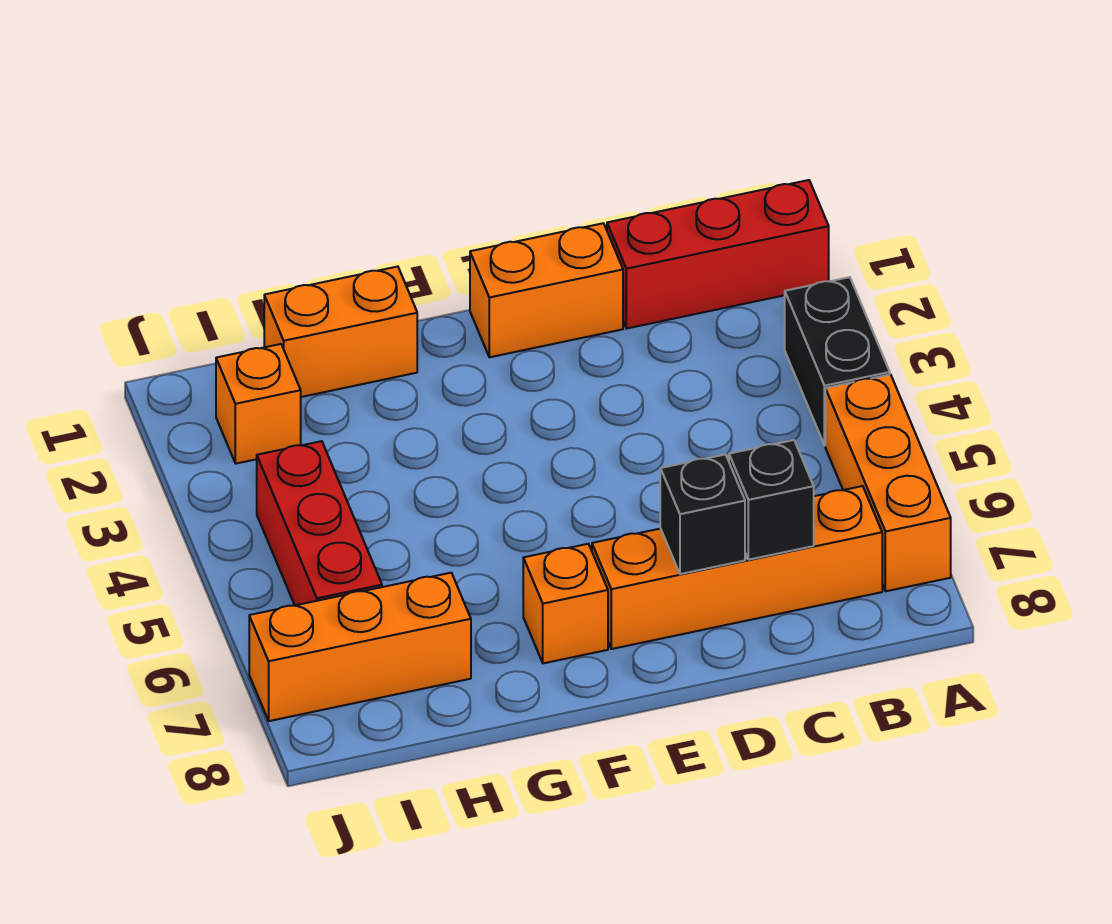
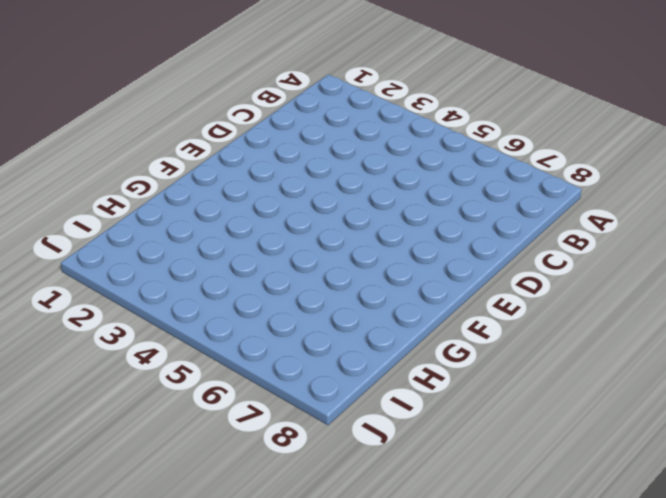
none -> red 1x3 brick [607,180,829,328]
none -> black 1x2 brick [785,277,890,445]
none -> orange 1x3 brick [825,374,951,591]

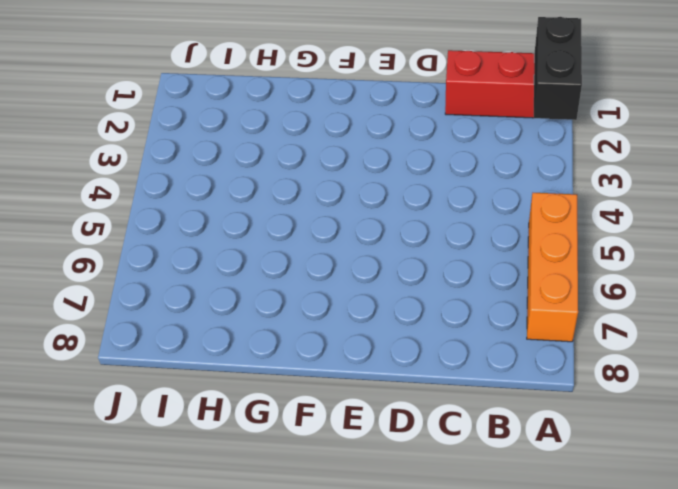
black 1x2 brick [534,17,582,120] -> black 1x2 brick moved to [785,277,890,445]
none -> orange 1x4 brick [592,486,882,649]
none -> orange 1x2 brick [470,223,623,357]
none -> orange 1x1 brick [523,544,608,663]

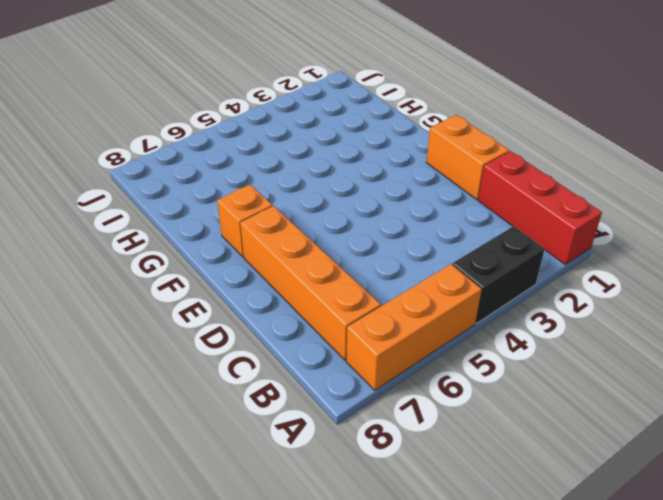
none -> orange 1x2 brick [264,267,417,397]
none -> orange 1x3 brick [249,573,471,721]
none -> orange 1x1 brick [216,344,301,464]

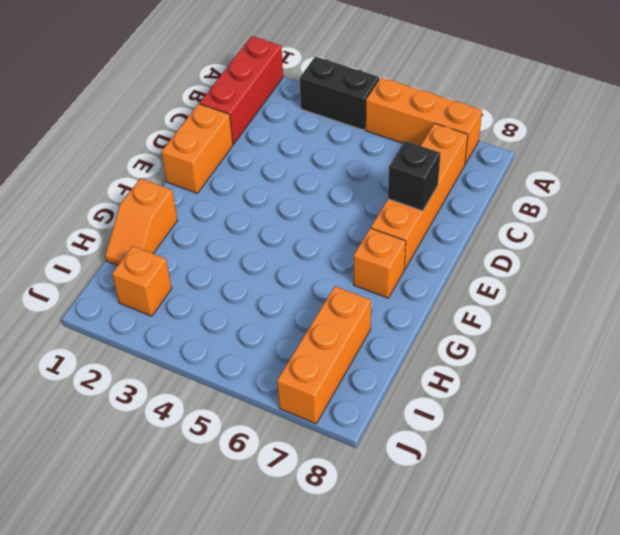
orange 1x2 slope [105,178,177,266] -> orange 1x2 brick [264,267,417,397]
none -> red 1x3 brick [257,441,382,605]
none -> black 1x1 brick [729,440,814,560]

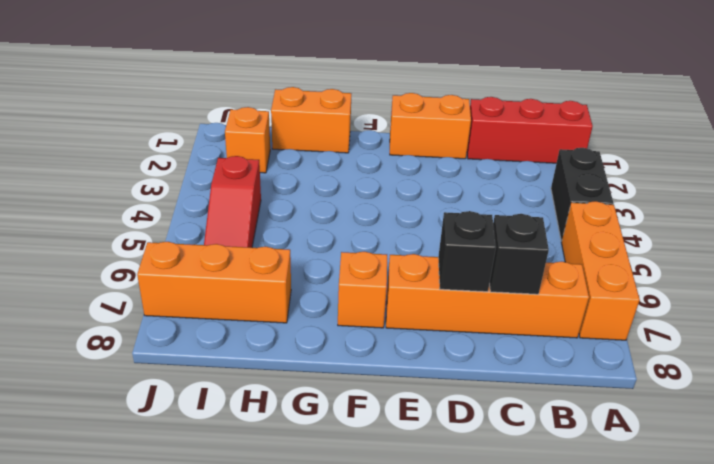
red 1x3 slope [204,156,261,248] -> red 1x3 brick [257,441,382,605]

